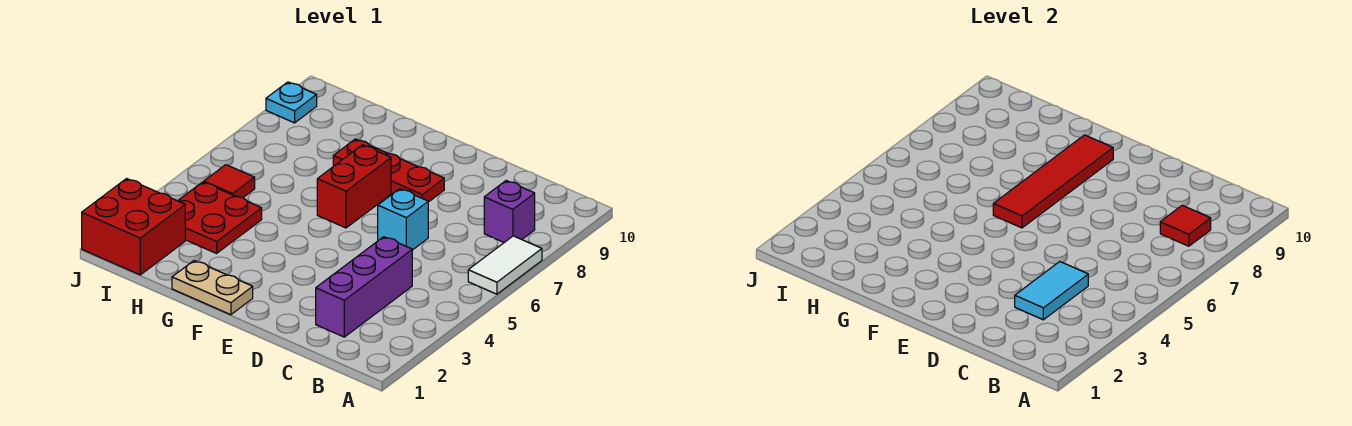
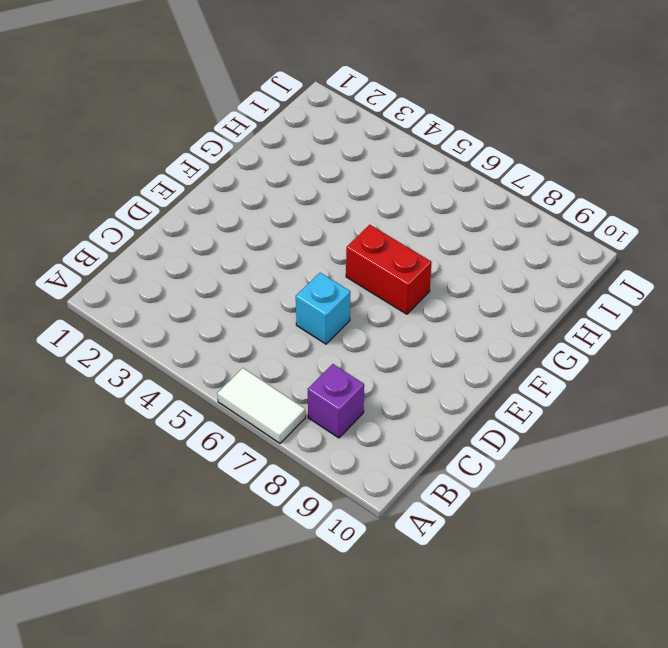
none -> purple 1x3 brick [316,237,412,337]
none -> red 1x3 plate [333,139,444,202]
none -> tan 1x2 plate [172,261,253,315]

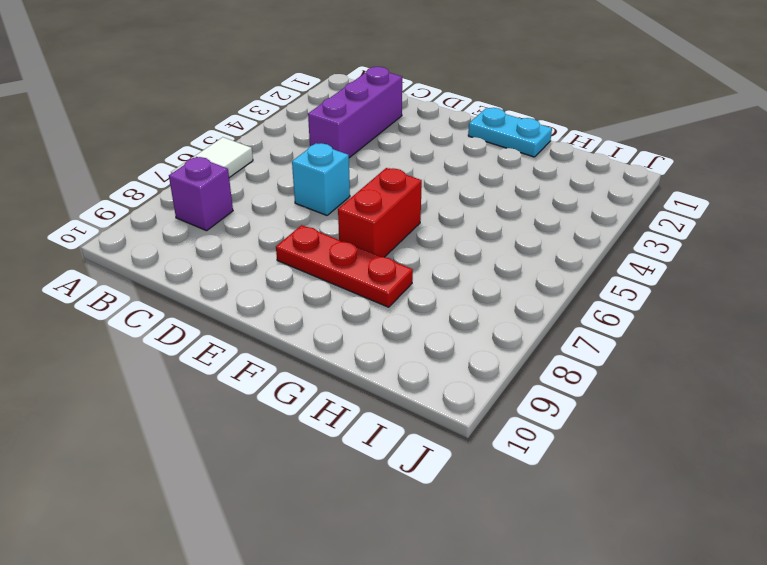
cyan 1x2 plate [468,108,552,157] -> tan 1x2 plate [172,261,253,315]
none -> red 2x2 plate [178,182,262,253]
none -> red 2x2 brick [82,179,185,275]
none -> red 1x1 tile [204,165,255,198]

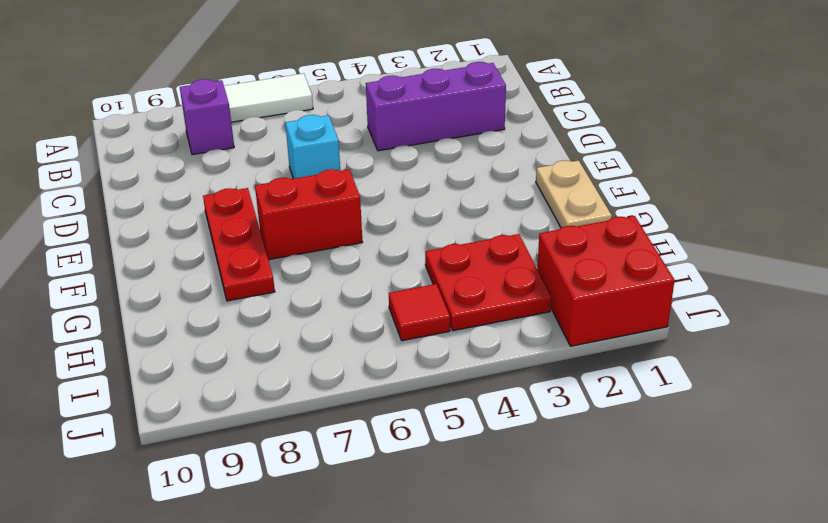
none -> cyan 1x1 plate [266,82,317,123]
none -> red 1x1 tile [1160,205,1211,246]
none -> cyan 1x2 tile [1015,262,1088,320]

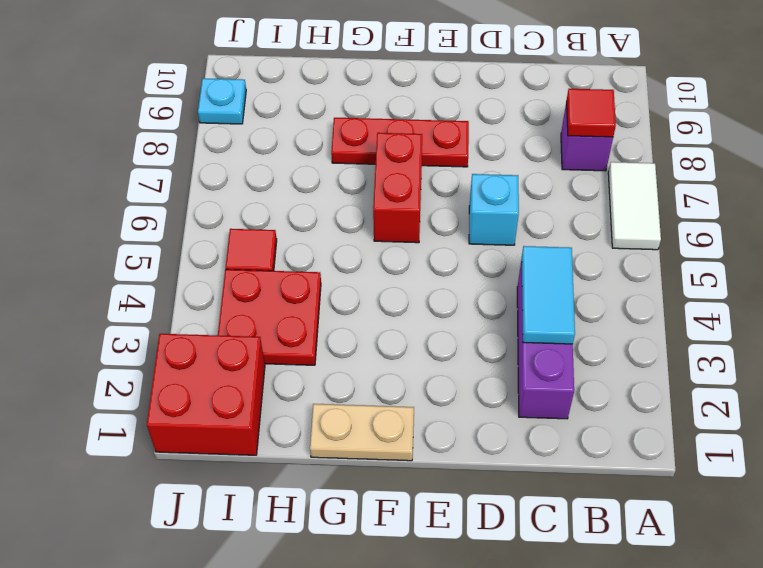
none -> red 1x4 tile [993,135,1113,228]

